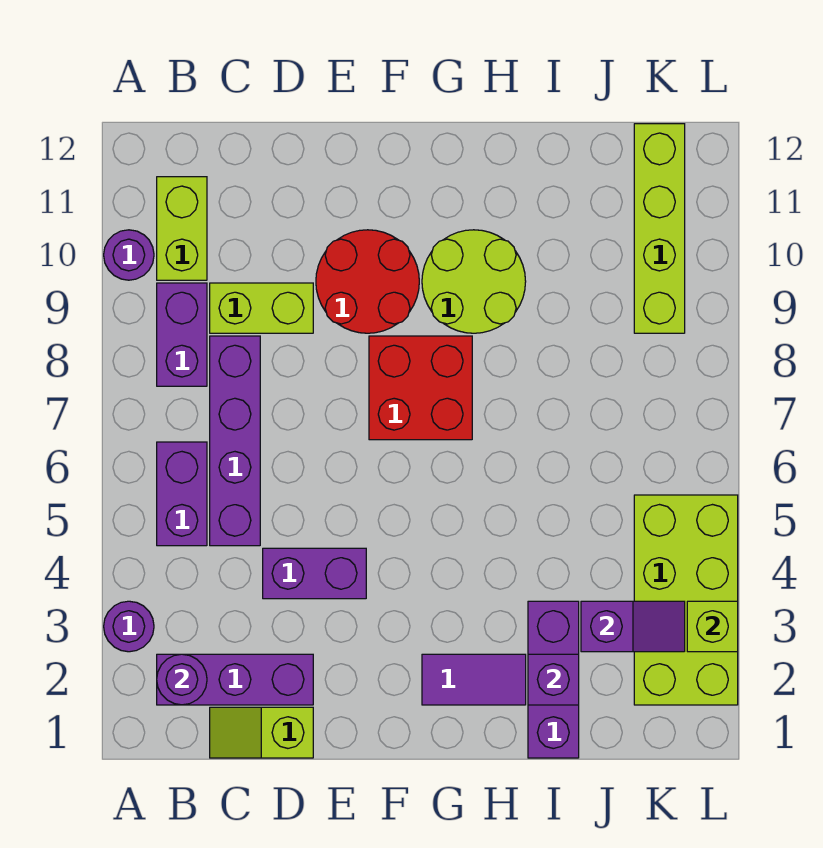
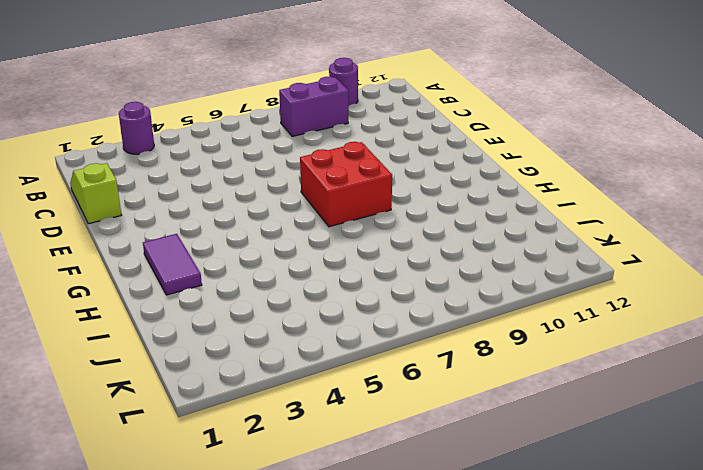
none -> purple 1x3 brick [157,654,313,705]
none -> purple 1x2 brick [157,442,207,546]
none -> lime 1x2 brick [157,177,207,280]

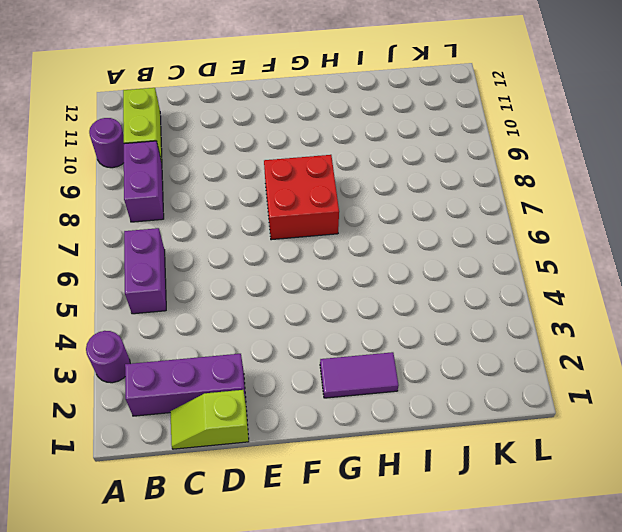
none -> purple 1x4 brick [210,336,260,546]
none -> lime 1x2 brick [210,283,313,333]
none -> purple 1x2 brick [263,548,366,599]

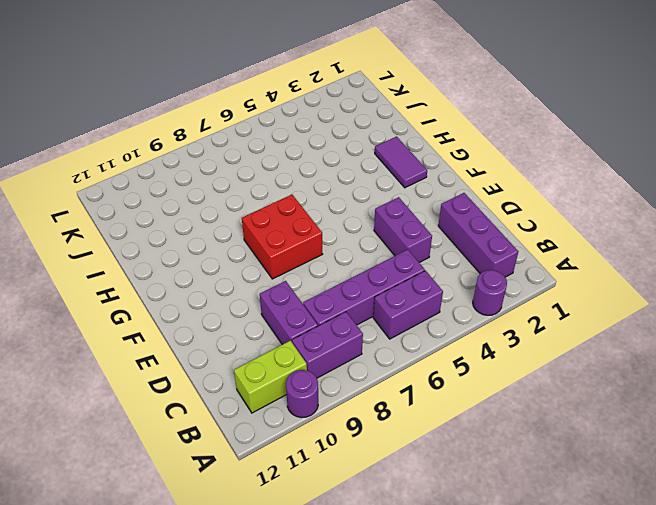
purple 1x2 brick [260,281,318,345] -> lime 1x2 brick [210,283,313,333]
none -> lime 1x2 slope [210,707,313,758]
none -> red 2x2 round brick [316,230,419,333]
none -> lime 2x2 round brick [422,230,526,333]

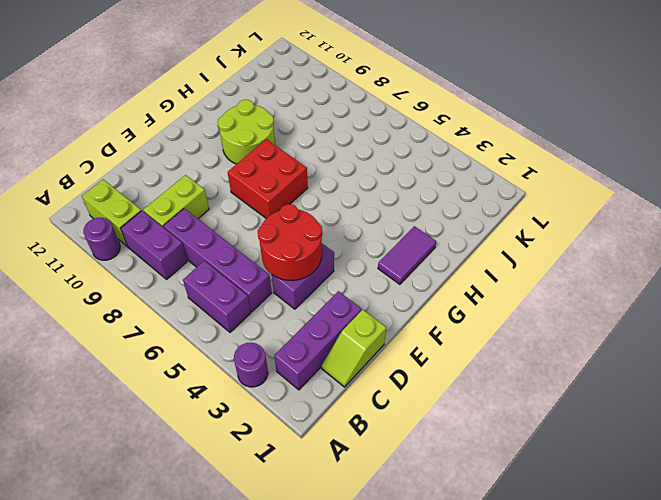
red 2x2 round brick [258,204,322,280] -> red 2x2 round brick moved to [316,230,419,333]
none -> purple 1x3 brick [528,601,579,758]
none -> lime 2x4 brick [634,495,738,705]
none -> lime 1x4 brick [634,124,685,333]

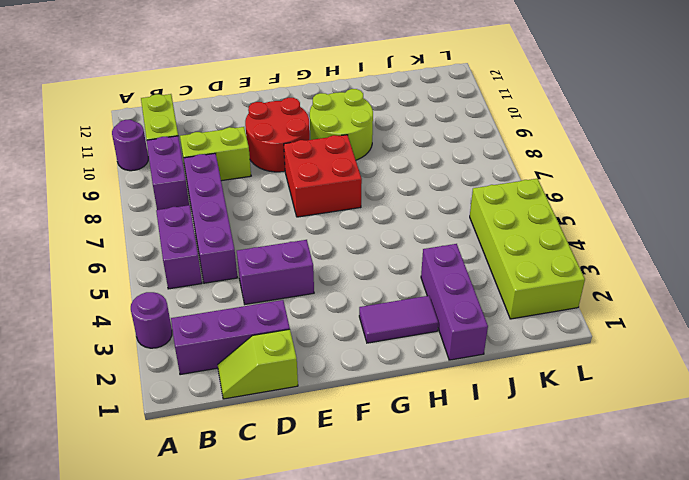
none -> lime 1x4 brick [634,124,685,333]
none -> purple 1x1 round brick [157,654,207,705]
none -> purple 1x1 brick [528,654,579,705]

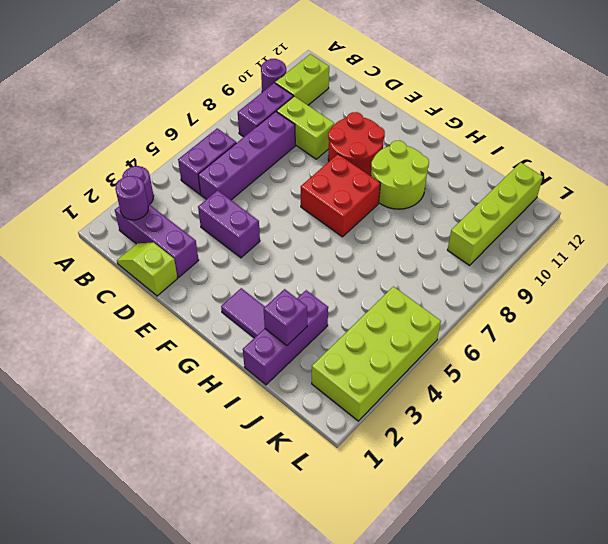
none -> purple 1x2 slope [581,601,685,652]
none -> lime 1x1 brick [687,601,738,652]

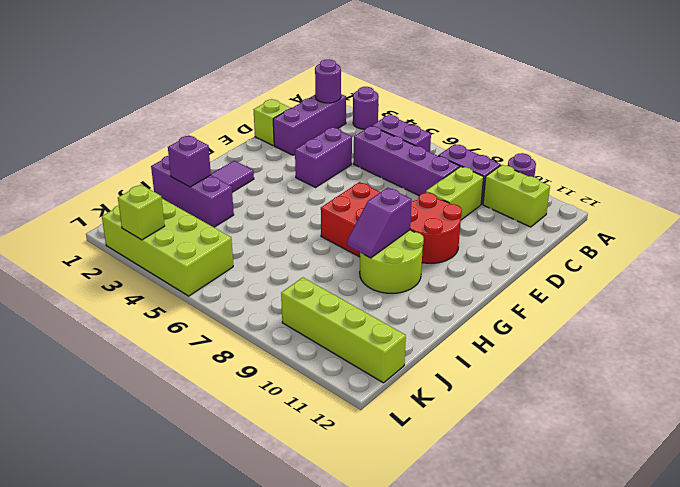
purple 1x2 slope [347,188,412,258] -> purple 1x2 slope moved to [581,601,685,652]

